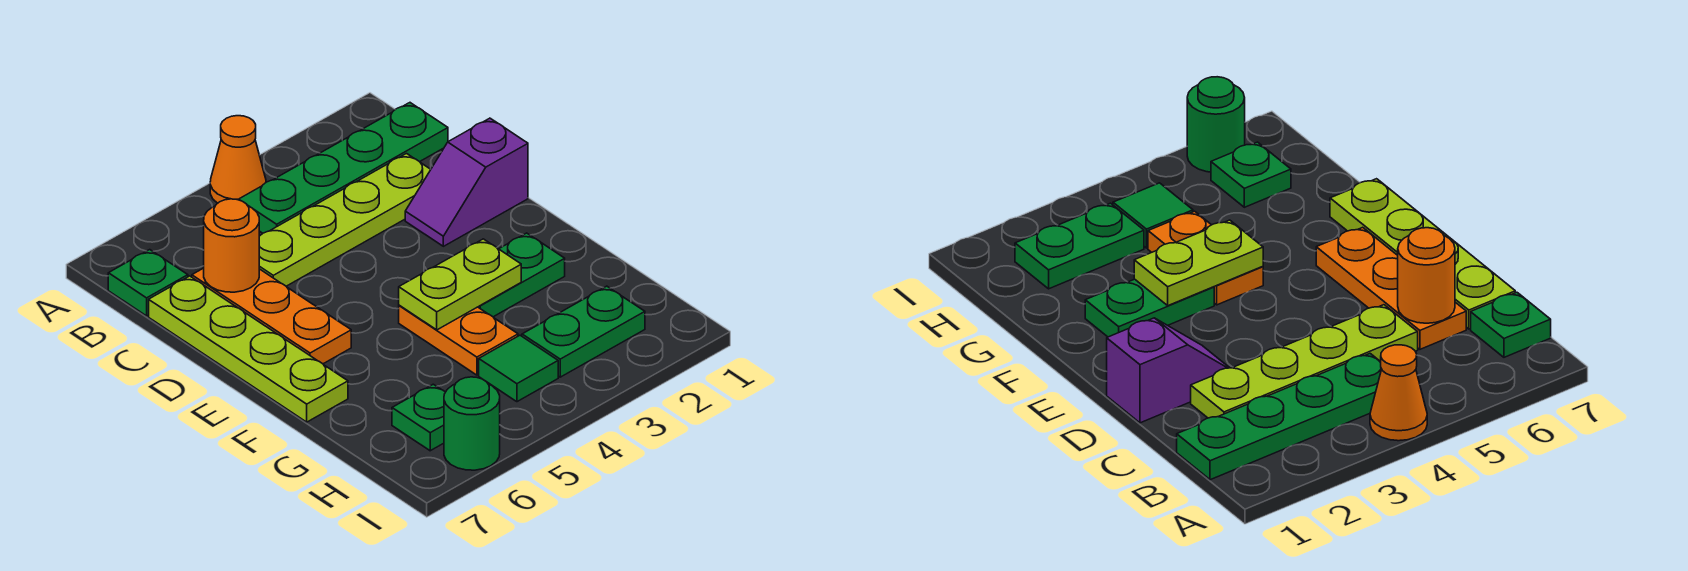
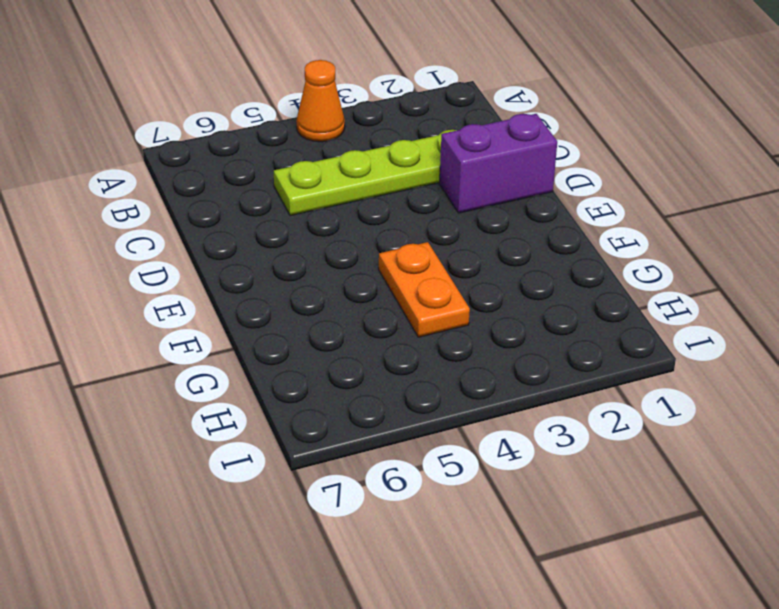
purple 1x2 brick [439,114,557,213] -> purple 1x2 slope [405,118,528,246]
none -> green 1x4 plate [239,103,448,233]
none -> green 1x1 plate [108,250,188,316]
none -> orange 1x3 plate [192,268,351,364]

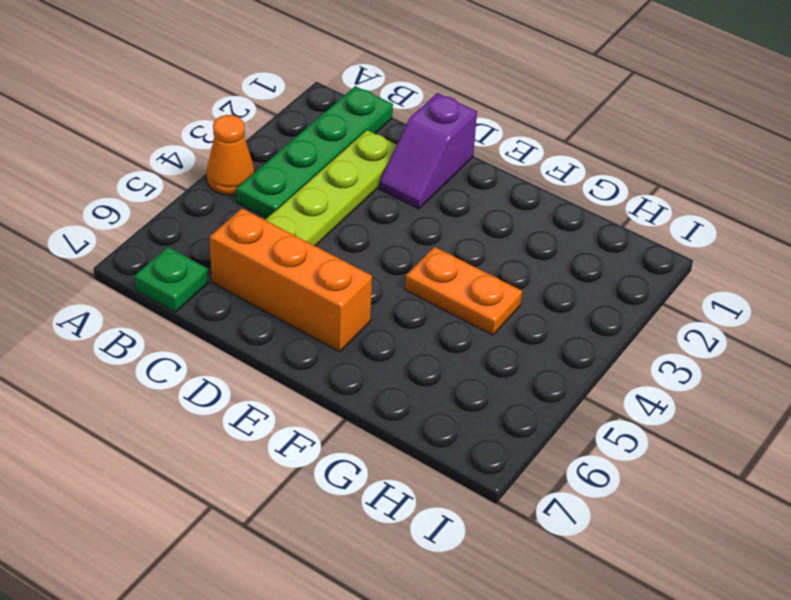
orange 1x3 brick [209,208,372,352] -> orange 1x3 plate [192,268,351,364]
none -> lime 1x4 plate [149,276,348,422]
none -> green 1x2 plate [478,233,565,317]
none -> green 1x2 plate [522,286,645,377]

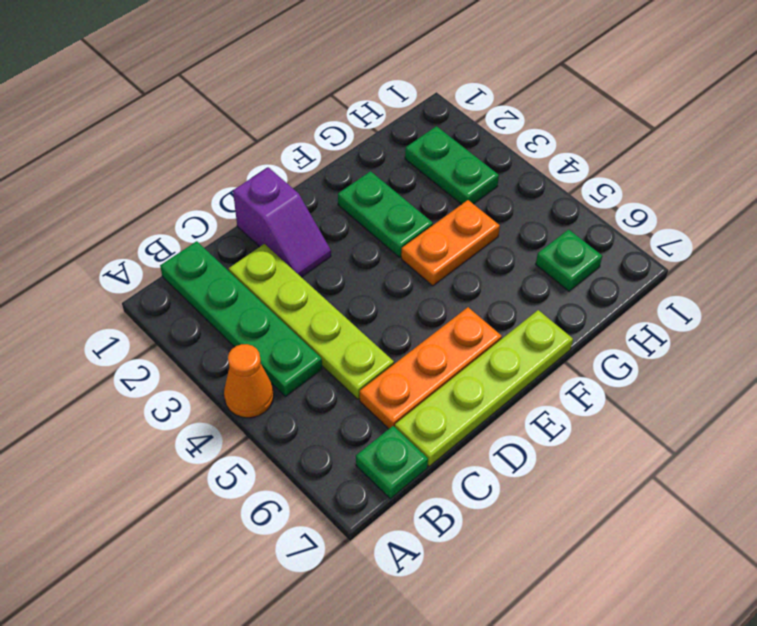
none -> green 1x1 tile [479,335,558,402]
none -> green 1x1 round brick [444,377,500,470]
none -> orange 1x1 round brick [204,199,259,292]

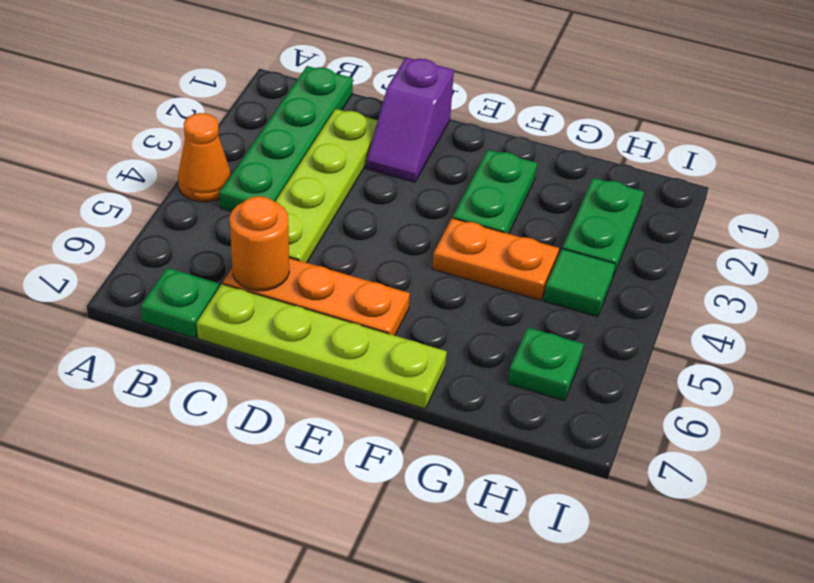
none -> green 1x1 round brick [444,377,500,470]
none -> lime 1x2 plate [399,239,521,330]

